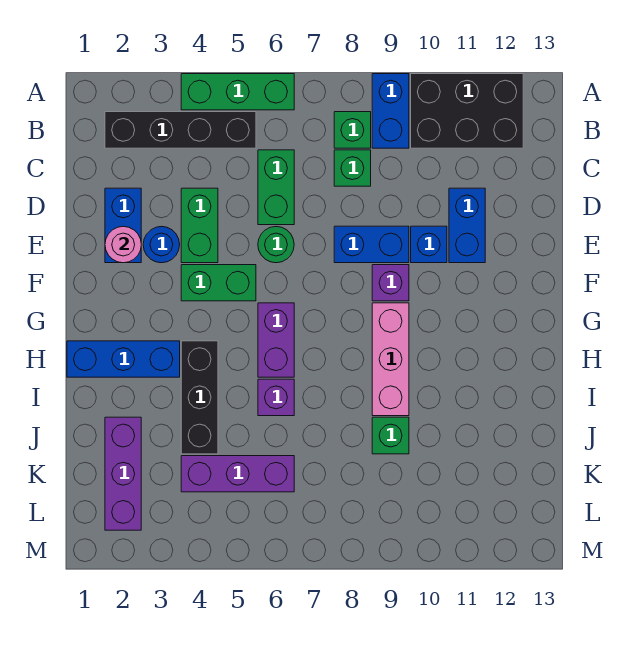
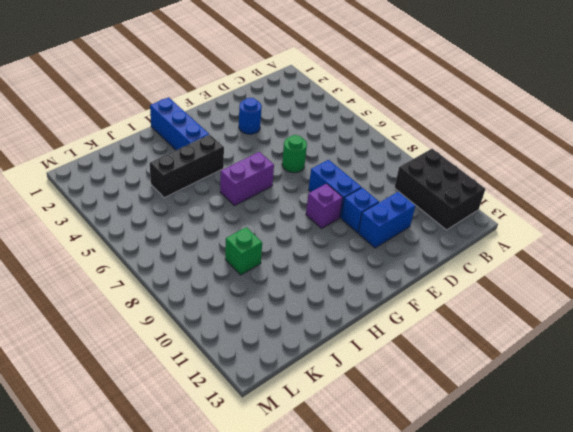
none -> green 1x3 brick [181,74,294,110]
none -> blue 1x2 brick [372,74,409,148]
none -> black 1x4 brick [105,112,256,148]

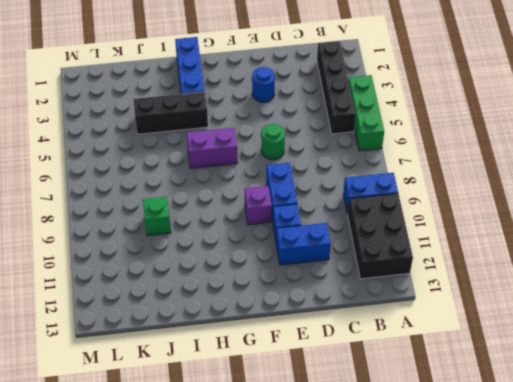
none -> green 1x1 brick [334,112,371,148]
none -> green 1x2 brick [258,150,294,225]
none -> green 1x1 brick [334,150,371,186]

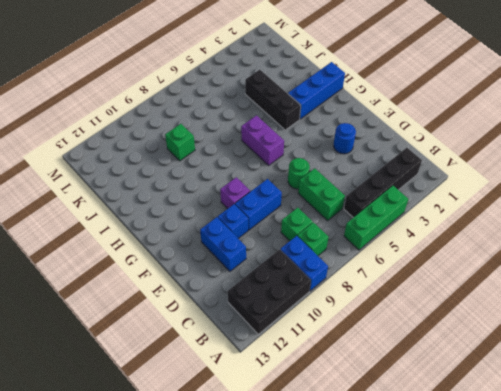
none -> blue 1x2 brick [105,188,141,263]
none -> green 1x2 brick [181,188,218,263]
none -> green 1x2 brick [181,265,256,301]

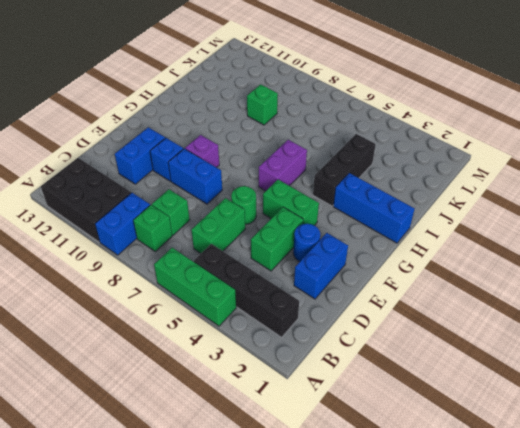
none -> pink 1x3 brick [372,303,409,416]
none -> purple 1x1 brick [258,379,294,416]
none -> purple 1x3 brick [105,417,141,530]

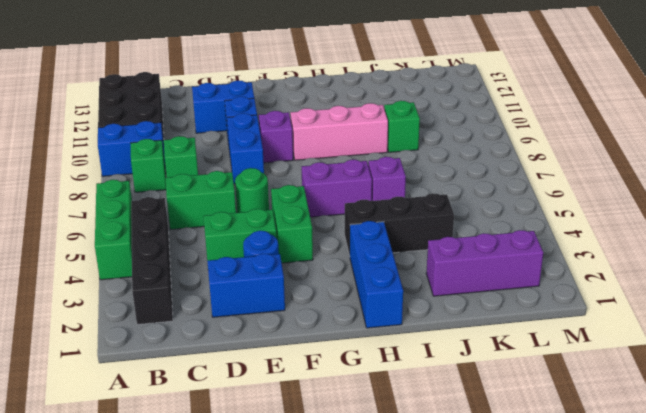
none -> purple 1x3 brick [181,456,294,492]
none -> pink 1x1 round brick [105,226,141,263]

